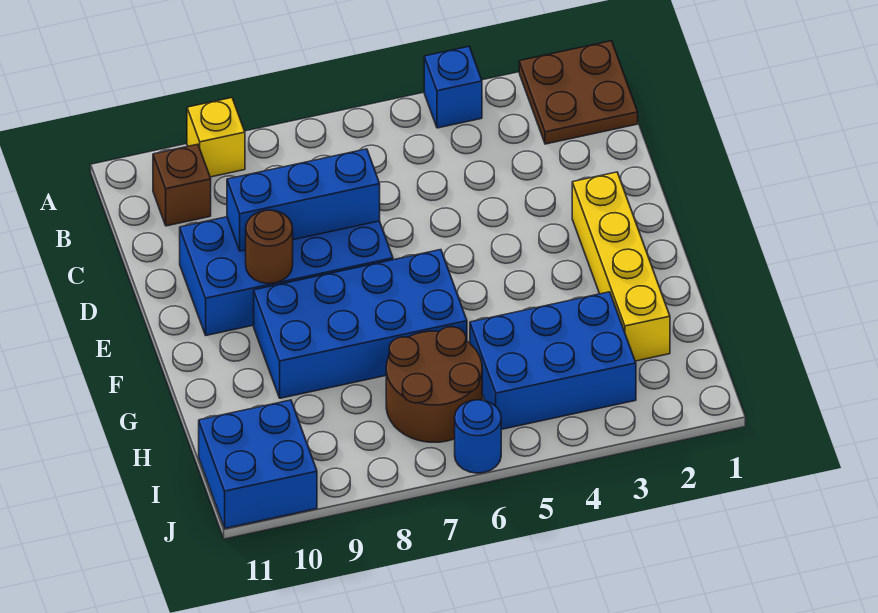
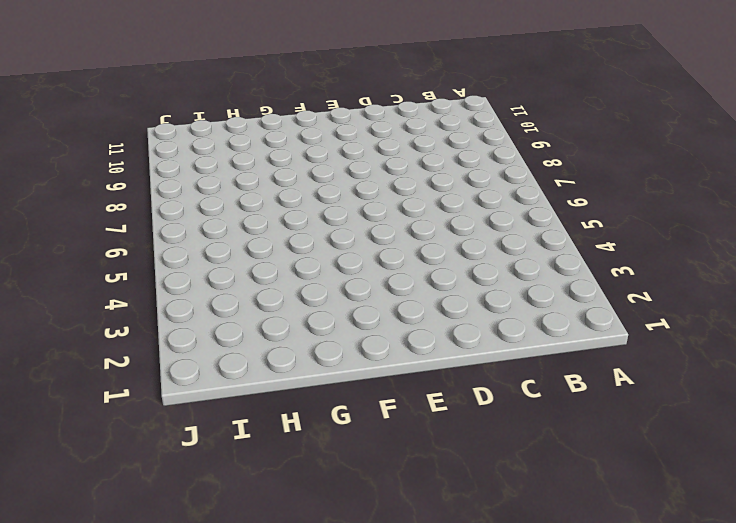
none -> brown 2x2 plate [519,41,638,144]
none -> blue 1x1 brick [424,46,482,128]
none -> yellow 1x1 brick [187,98,245,177]

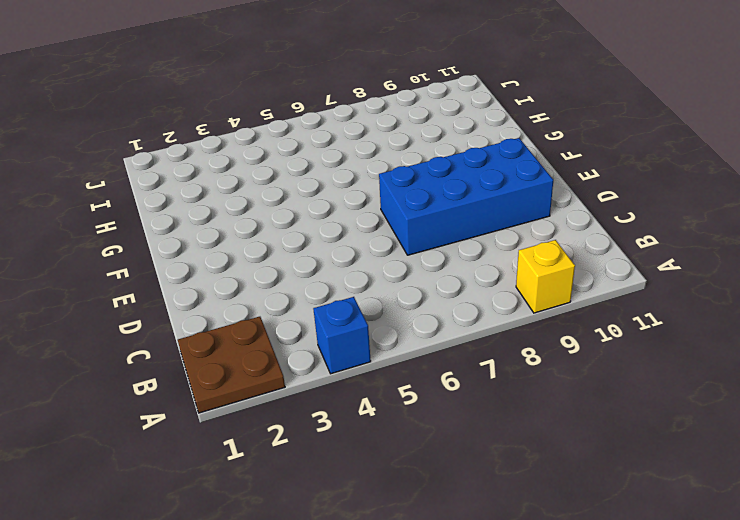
none -> brown 1x1 brick [153,144,211,226]
none -> yellow 1x4 brick [572,172,670,361]
none -> blue 2x4 brick [254,250,467,398]

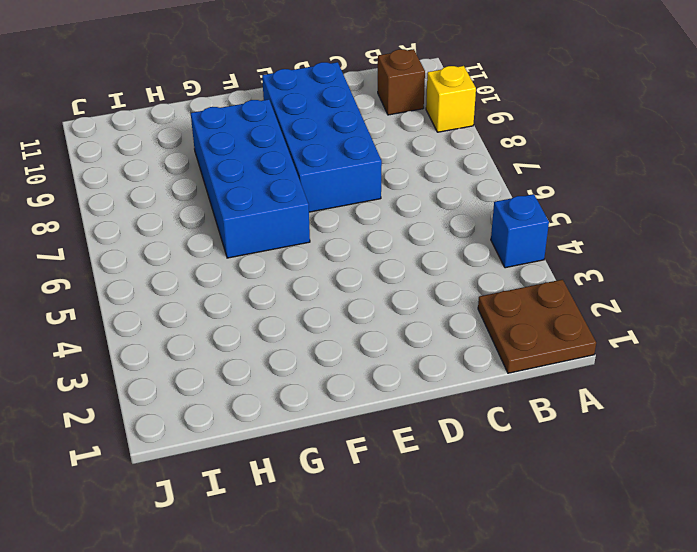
none -> yellow 1x4 brick [572,172,670,361]
none -> blue 2x3 brick [470,292,636,429]
none -> brown 2x2 round brick [386,327,482,442]

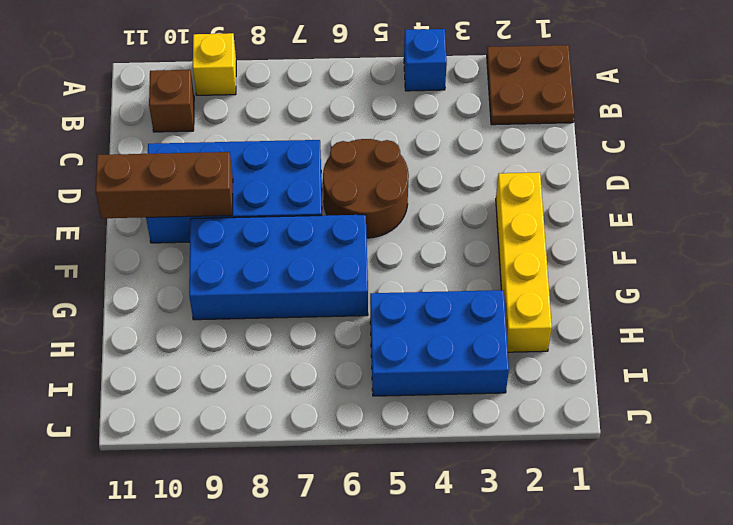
brown 2x2 round brick [323,139,409,238] -> brown 2x2 round brick moved to [386,327,482,442]
brown 1x3 brick [96,152,233,218] -> brown 1x1 round brick [246,210,293,284]
none -> blue 2x2 brick [199,400,317,528]
none -> blue 1x1 round brick [455,400,501,473]
none -> blue 1x3 brick [227,149,380,251]

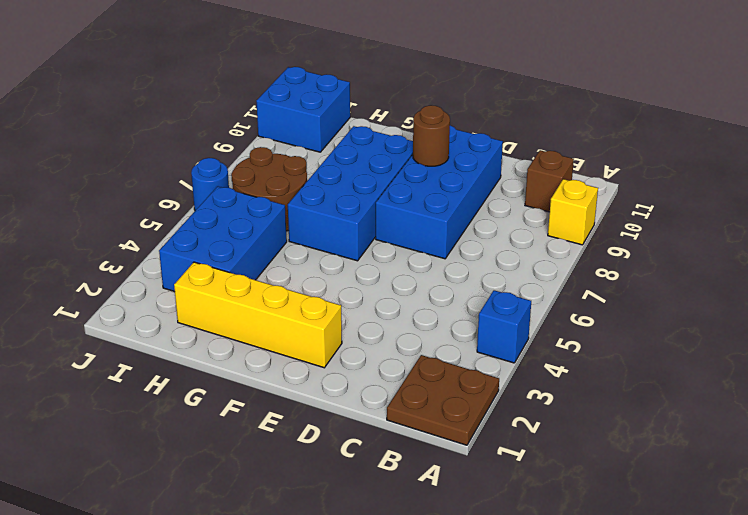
none -> blue 1x3 brick [227,149,380,251]

